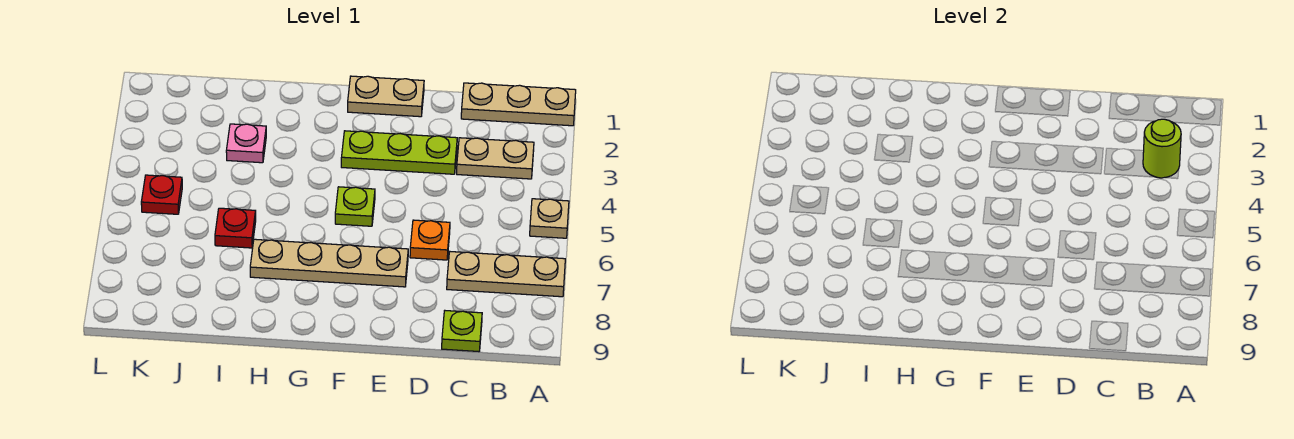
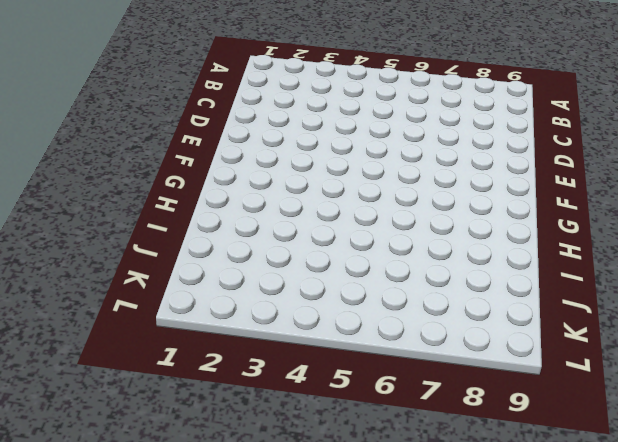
none -> tan 1x3 plate [461,83,576,126]
none -> tan 1x1 plate [530,199,569,238]
none -> tan 1x3 plate [447,252,565,297]

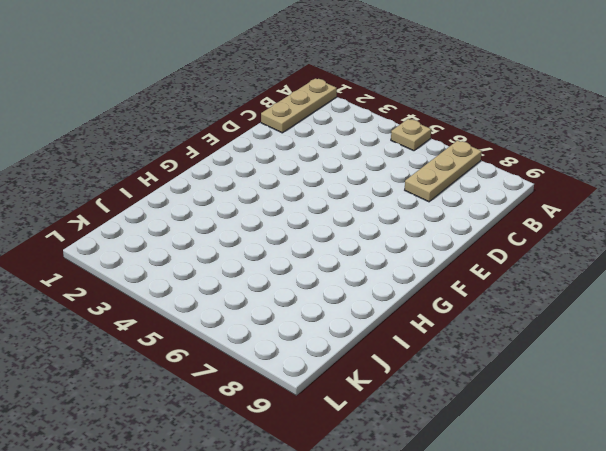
none -> tan 1x2 plate [457,138,534,179]
none -> lime 1x1 plate [442,311,482,352]
none -> lime 1x3 plate [341,131,457,174]

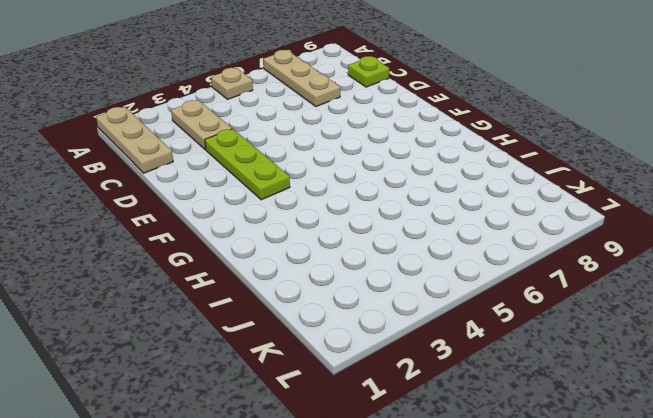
none -> orange 1x1 plate [410,220,450,260]
none -> tan 1x2 plate [348,76,424,117]
none -> tan 1x4 plate [250,239,408,287]

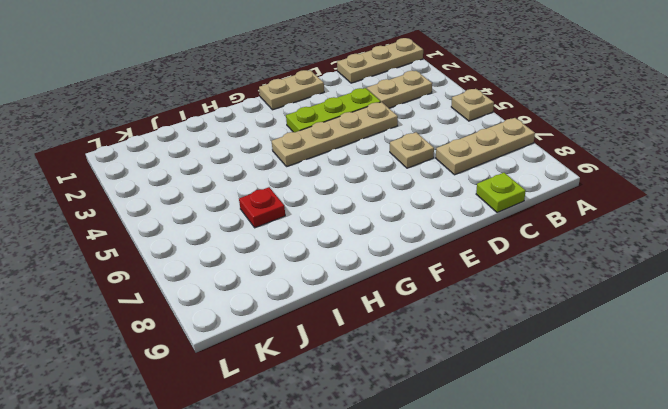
tan 1x4 plate [272,102,398,166] -> tan 1x4 plate moved to [250,239,408,287]
tan 1x1 plate [390,132,434,168] -> orange 1x1 plate [410,220,450,260]
none -> lime 1x1 plate [335,187,375,226]
none -> pink 1x1 plate [226,124,266,163]
none -> red 1x1 plate [141,175,182,214]

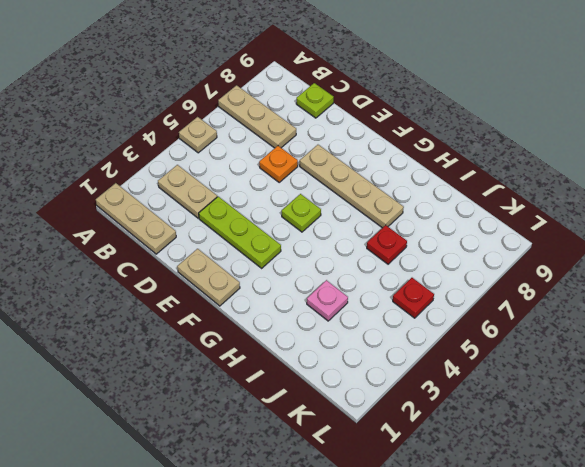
none -> lime 1x1 round brick [1143,119,1181,178]

